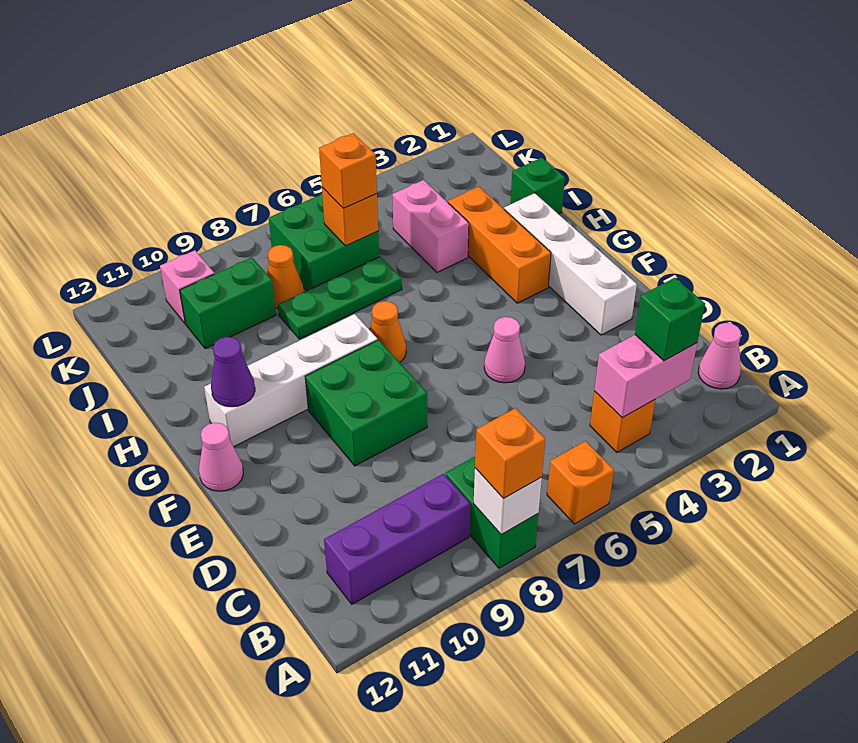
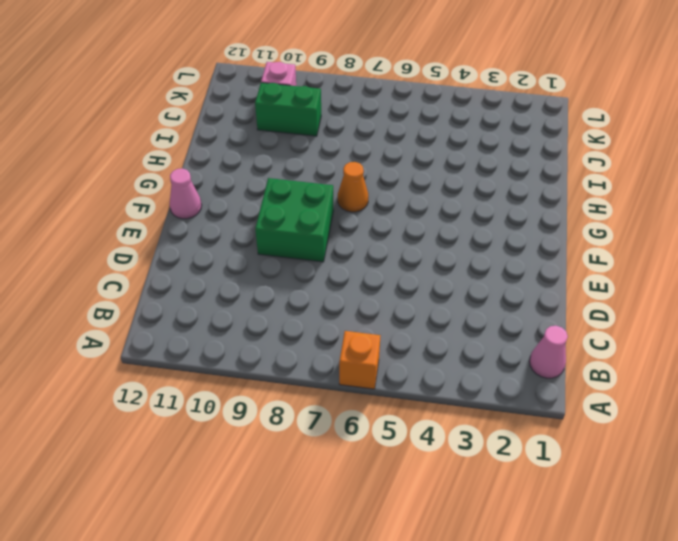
none -> green 1x2 brick [446,457,538,568]
none -> orange 1x1 brick [590,391,655,452]
none -> purple 1x3 brick [324,474,470,604]

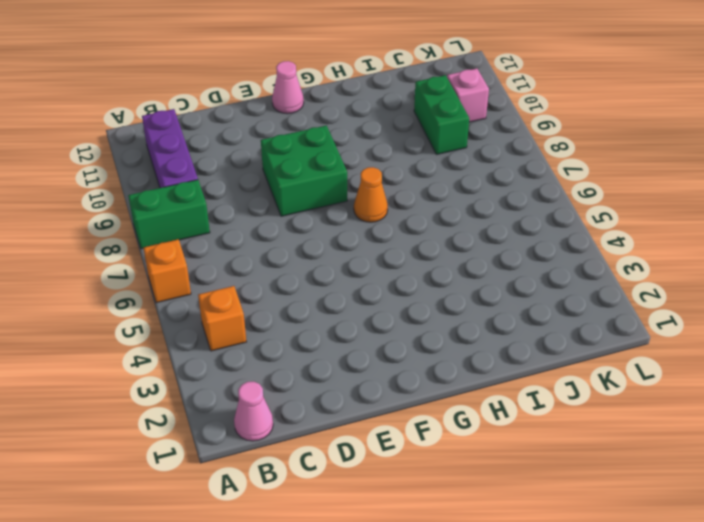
none -> white 1x4 brick [504,193,637,335]
none -> pink 1x1 cone [484,317,525,383]
none -> orange 1x3 brick [448,187,551,303]

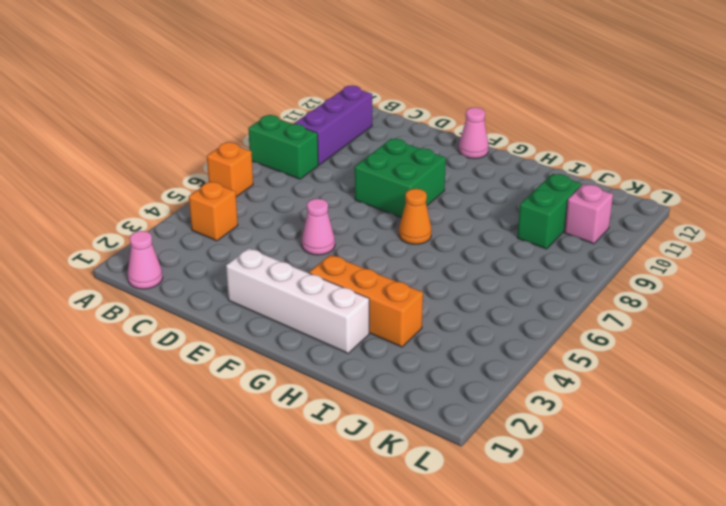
none -> white 1x4 brick [204,314,377,447]
none -> green 1x1 brick [511,158,565,214]
none -> pink 1x2 brick [392,180,469,272]

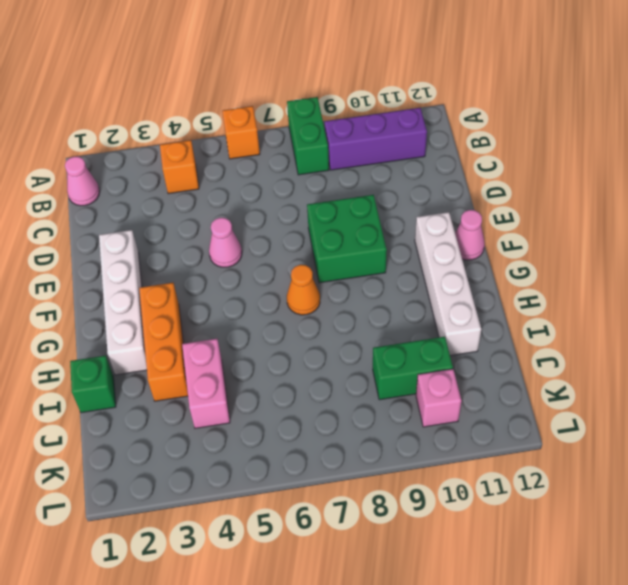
white 1x4 brick [415,212,481,356] -> white 1x4 brick turned to [204,314,377,447]
none -> green 1x3 plate [278,256,402,339]
none -> green 2x2 brick [269,193,379,291]
none -> orange 1x1 cone [267,245,304,308]

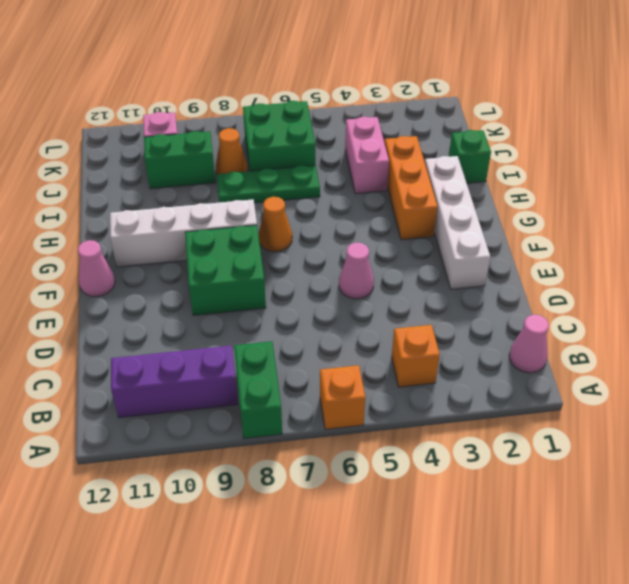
none -> white 1x1 brick [474,468,542,535]
none -> pink 1x2 brick [594,335,697,418]
none -> purple 1x1 cone [211,337,255,407]

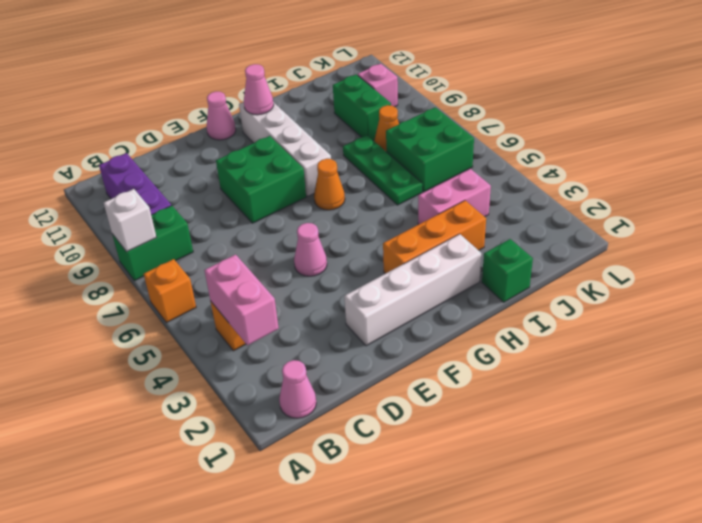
pink 1x1 cone [244,64,274,115] -> purple 1x1 cone [211,337,255,407]
none -> orange 1x1 brick [322,187,378,246]
none -> orange 1x1 brick [475,408,545,498]
none -> green 1x1 brick [635,278,705,361]

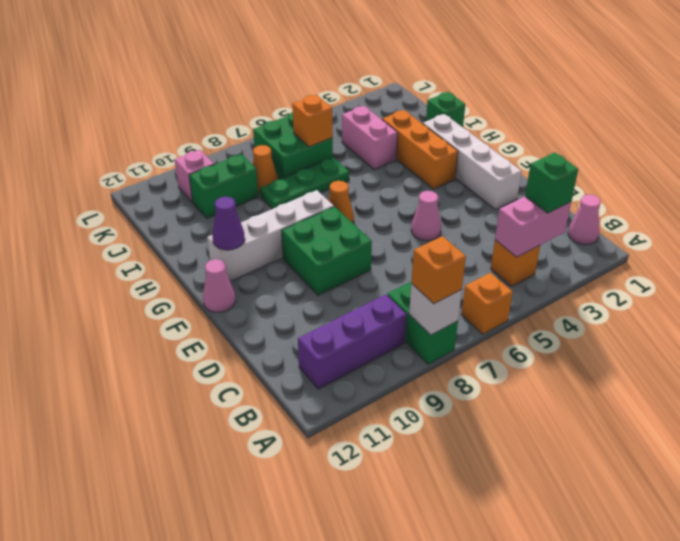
none -> orange 1x1 brick [319,133,377,208]

